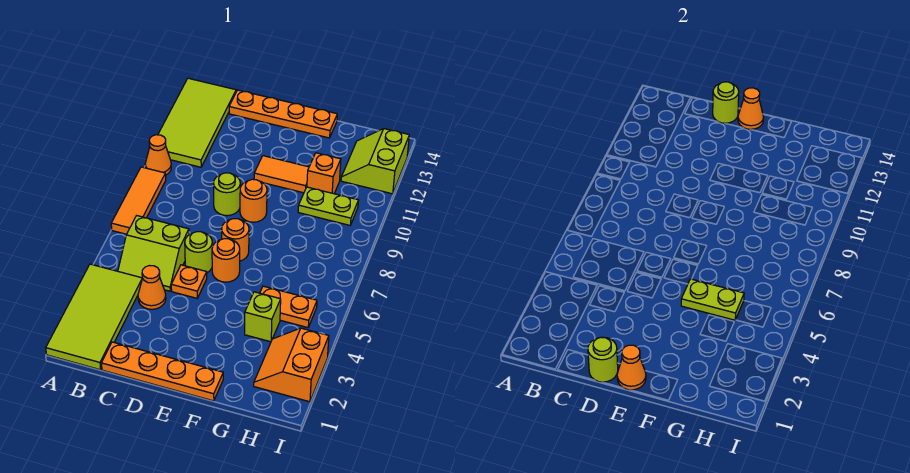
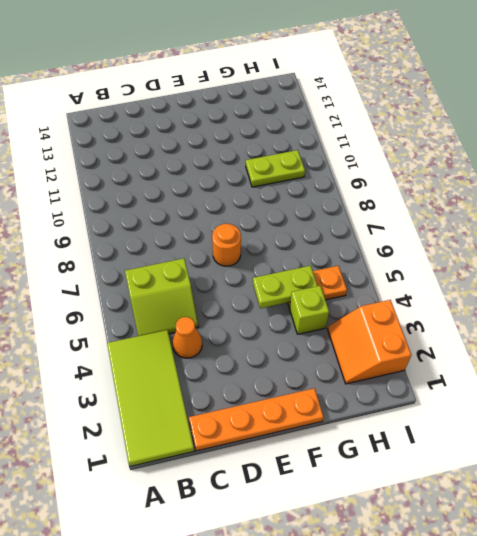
none -> orange 1x3 tile [111,167,166,234]
none -> orange 1x1 cone [145,135,171,175]
none -> lime 2x4 tile [158,78,236,167]

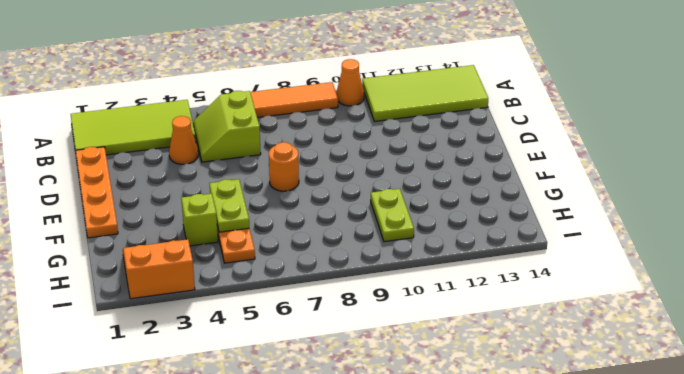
none -> orange 1x4 plate [229,90,337,138]
none -> orange 1x1 plate [171,265,207,298]
none -> lime 1x1 round brick [185,232,212,273]

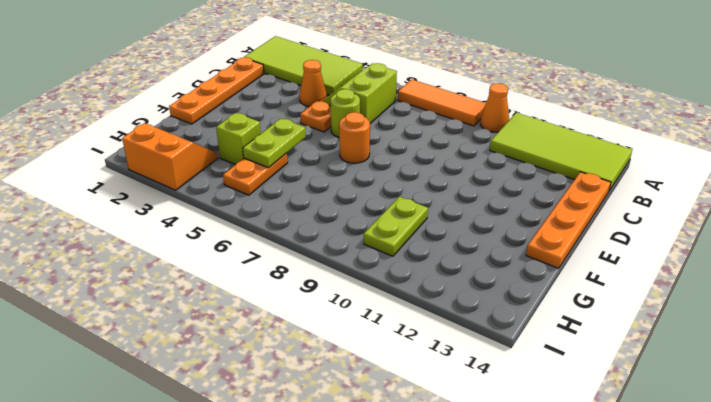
none -> lime 1x1 round brick [214,173,240,216]
none -> orange 1x1 round brick [212,239,240,282]
none -> orange 1x1 round brick [240,179,267,222]

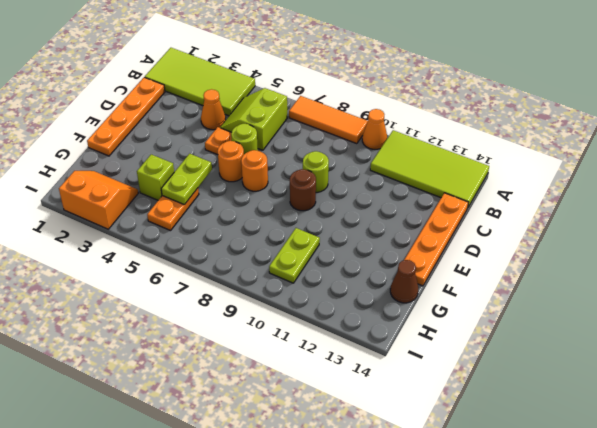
brown 1x1 round brick [290,169,316,211] -> orange 1x1 round brick [240,179,267,222]
brown 1x1 cone [390,260,418,303] -> none
none -> orange 1x2 tile [254,156,309,193]
none -> orange 1x1 brick [307,153,341,194]
none -> lime 2x2 slope [341,129,409,194]

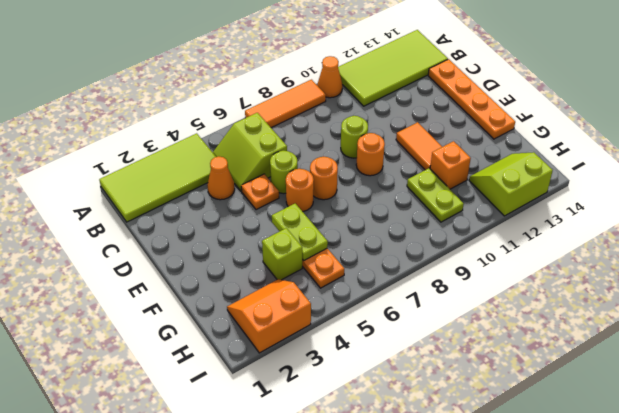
none -> orange 1x4 plate [101,342,223,401]
none -> lime 1x1 round brick [588,337,618,382]
none -> lime 1x1 round brick [713,82,739,123]

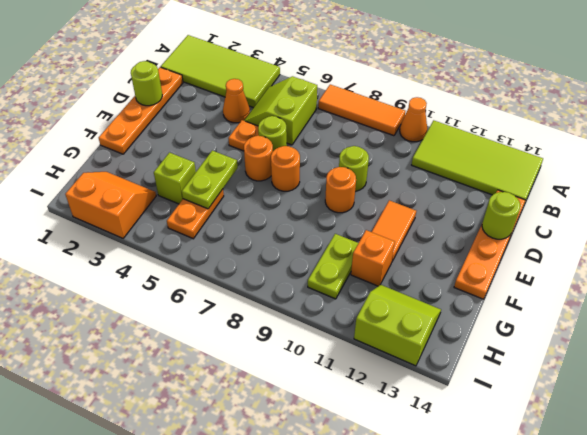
none -> orange 1x1 cone [617,345,646,390]
none -> orange 1x1 cone [738,88,764,129]

